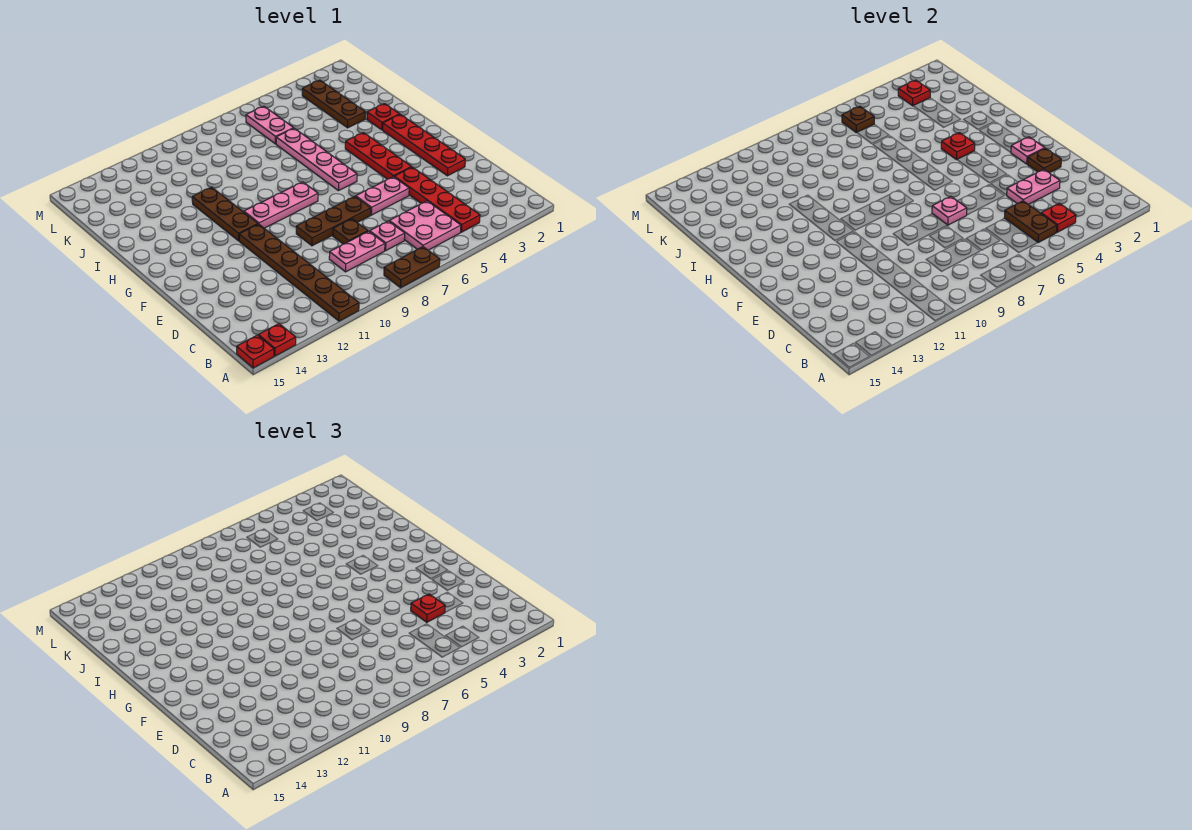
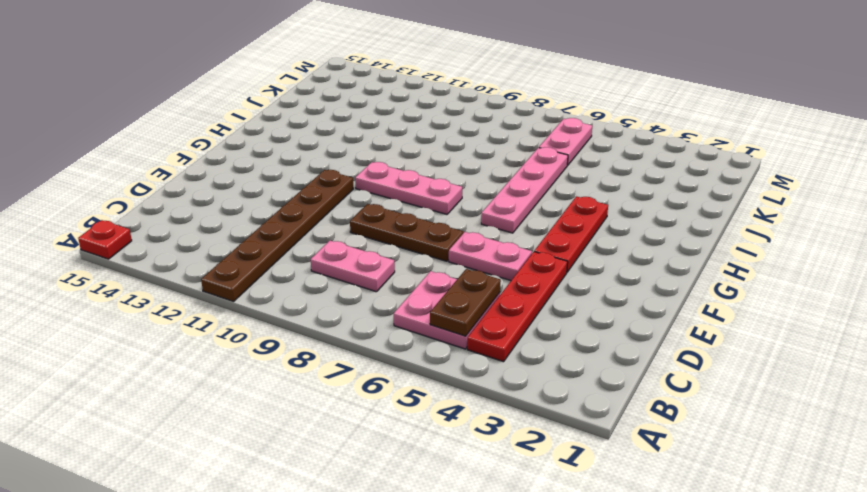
none -> brown 1x2 plate [384,247,440,288]
none -> red 1x1 plate [259,324,296,356]
none -> pink 1x1 plate [370,221,405,250]

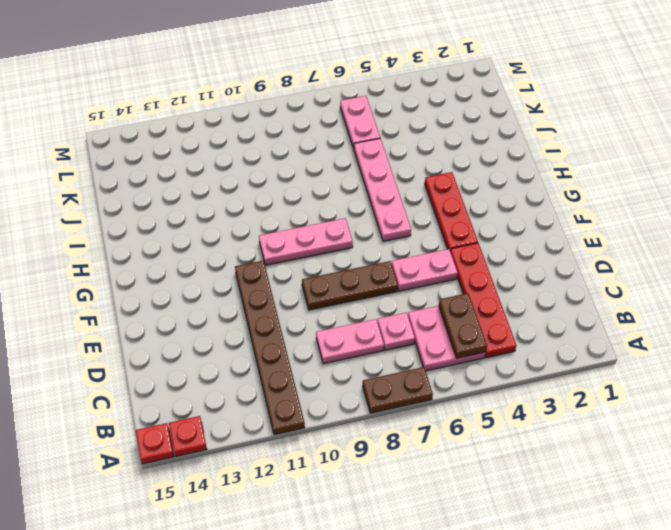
none -> brown 1x1 plate [333,219,368,244]
none -> red 1x4 plate [383,115,465,176]
none -> brown 1x3 plate [192,187,258,241]

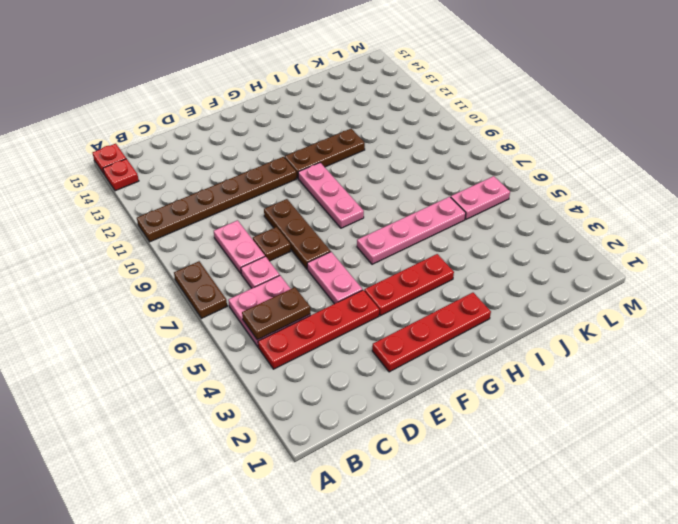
none -> red 1x1 plate [367,104,400,130]
none -> brown 1x3 plate [302,80,365,128]
none -> red 1x1 plate [1041,203,1076,232]

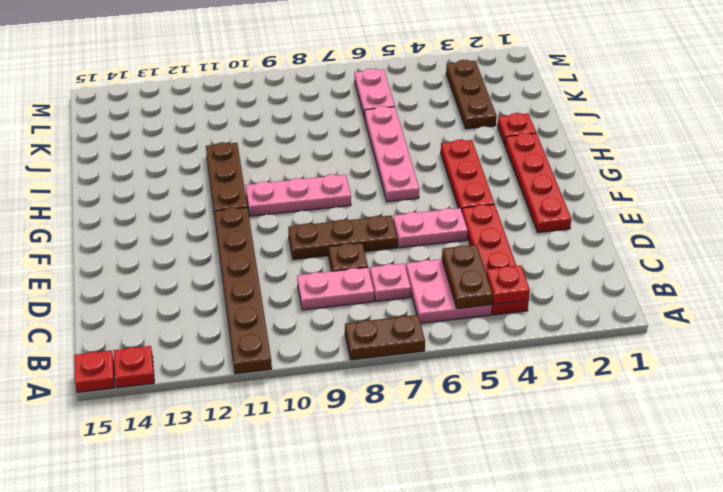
none -> pink 1x2 plate [1007,169,1060,204]
none -> brown 1x1 plate [1027,148,1061,173]
none -> pink 1x1 plate [932,196,967,225]

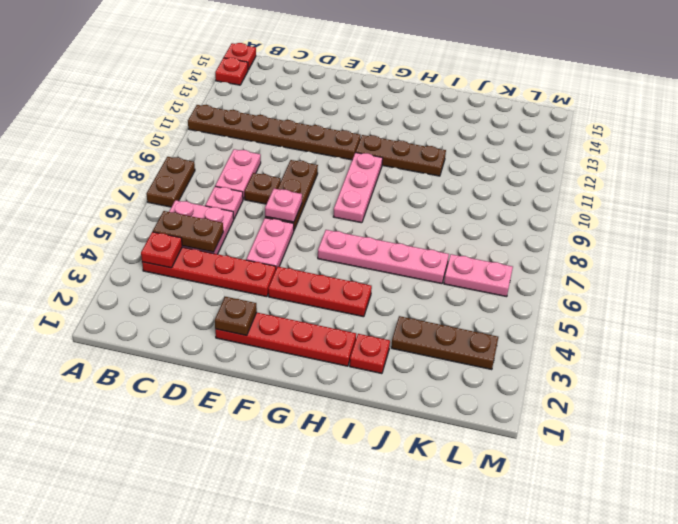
none -> pink 1x2 plate [1007,169,1060,204]
none -> pink 1x1 plate [1011,137,1045,164]
none -> red 1x1 plate [941,133,975,160]

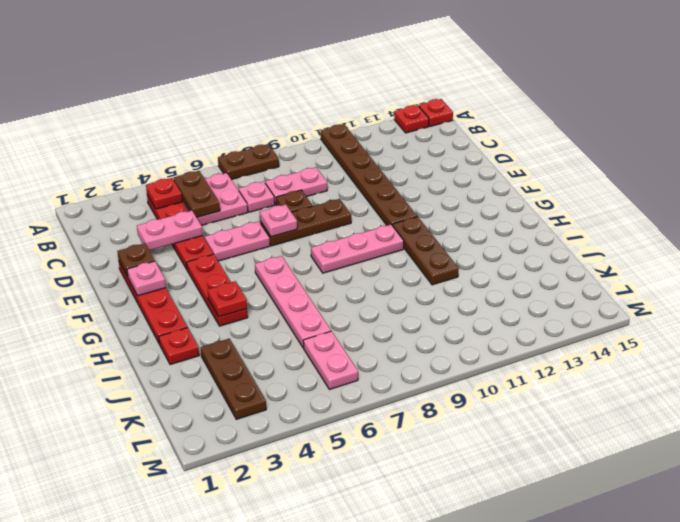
none -> red 1x1 plate [898,80,930,106]
none -> brown 1x1 plate [842,106,874,133]
none -> red 1x1 plate [411,594,445,622]

